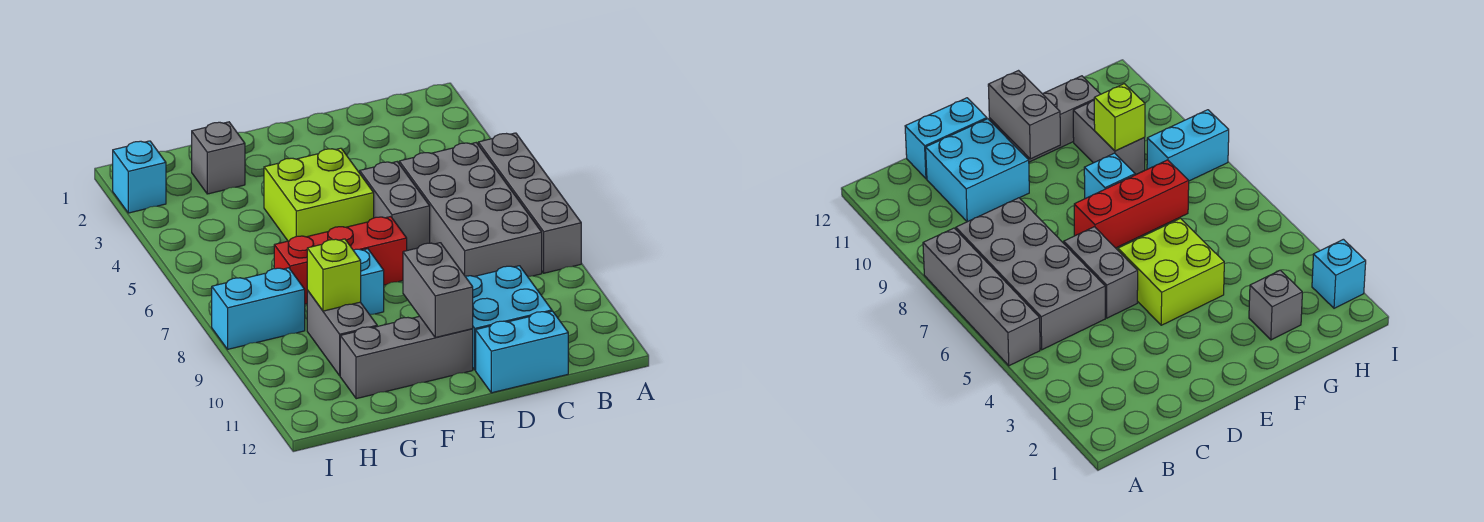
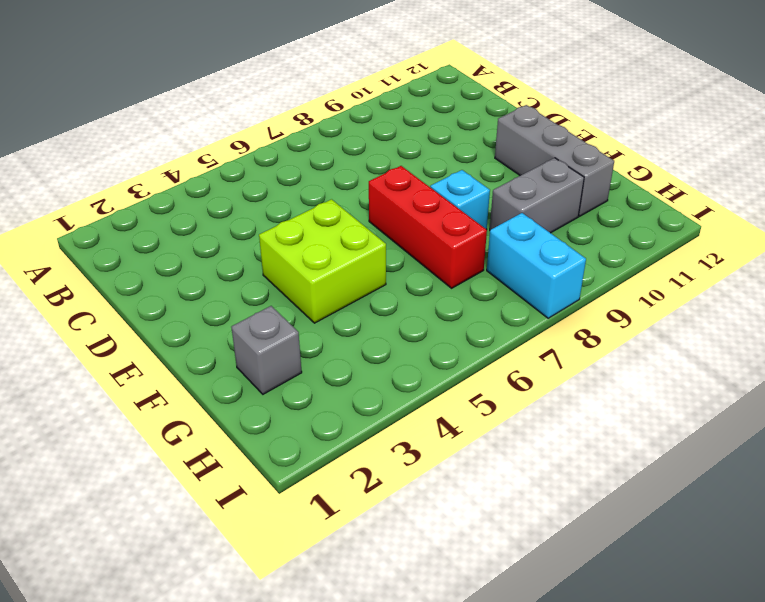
none -> grey 1x4 brick [478,133,581,273]
none -> grey 2x4 brick [399,143,542,277]
none -> cyan 2x2 brick [465,266,552,370]

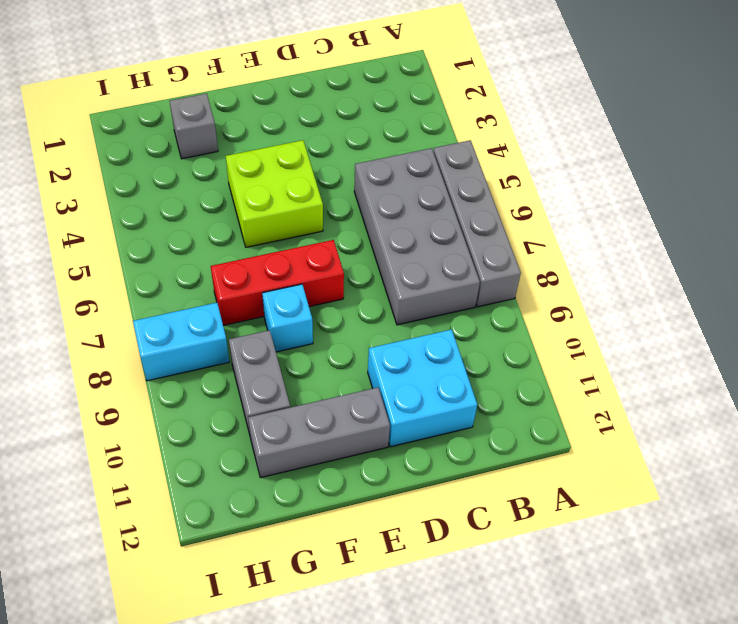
none -> cyan 1x2 brick [476,311,568,393]
none -> grey 1x2 brick [360,162,430,251]
none -> cyan 1x1 brick [113,141,166,213]

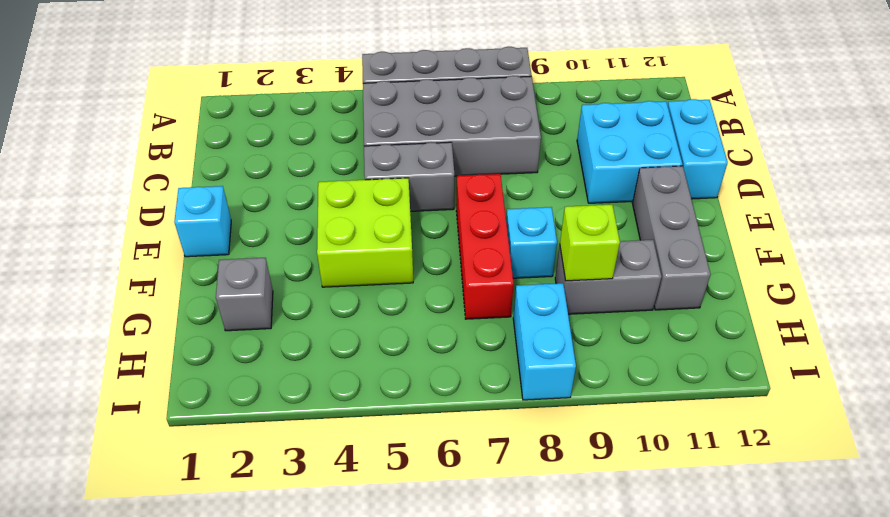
cyan 1x1 brick [174,186,231,257] -> cyan 1x1 brick moved to [113,141,166,213]
none -> grey 1x2 brick [403,243,473,337]

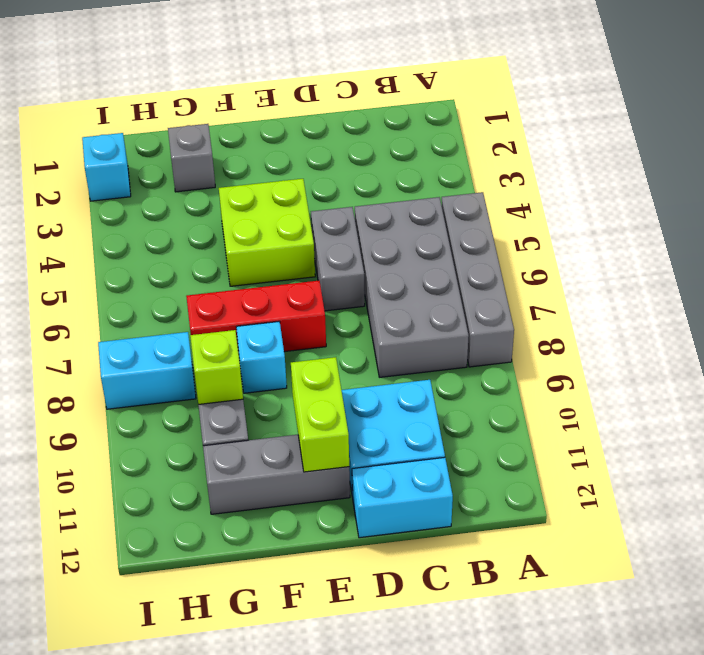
lime 1x2 brick [291,357,349,472] -> grey 1x2 brick [403,243,473,337]

